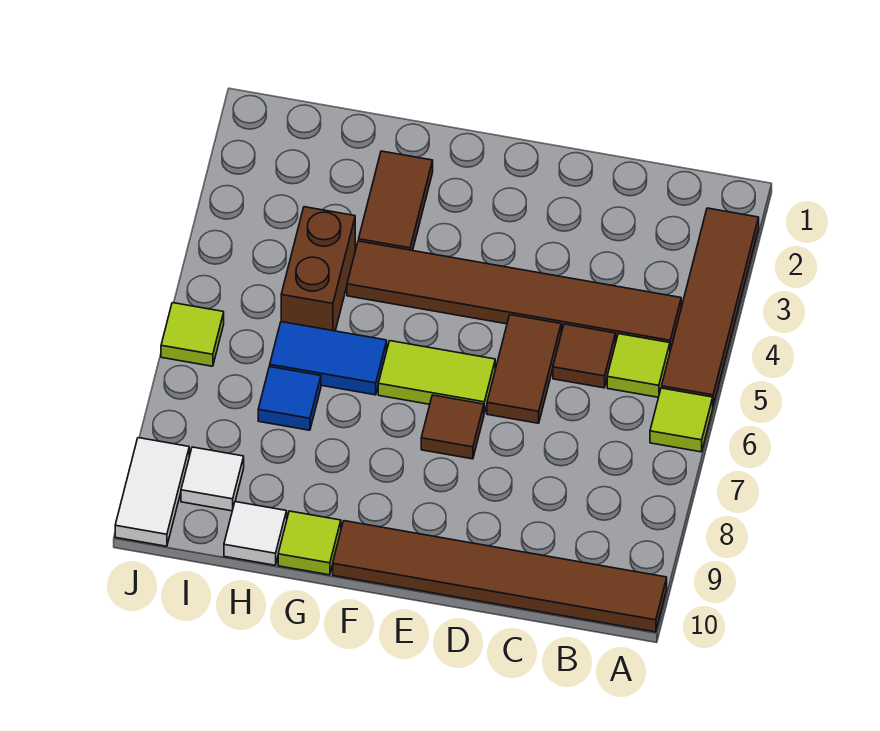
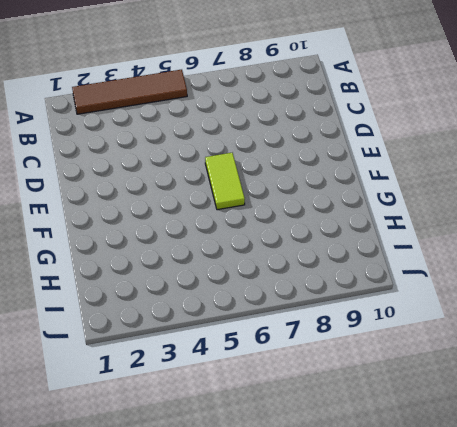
none -> lime 1x1 tile [650,388,713,452]
none -> brown 1x6 tile [333,521,667,632]
none -> brown 1x6 tile [347,241,681,350]

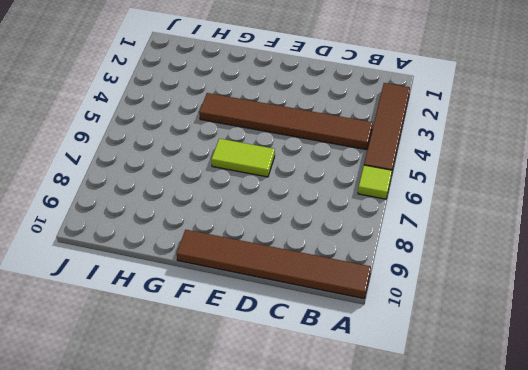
none -> lime 1x1 tile [607,334,670,397]
none -> brown 1x1 tile [553,324,616,388]
none -> brown 1x2 tile [487,315,561,423]

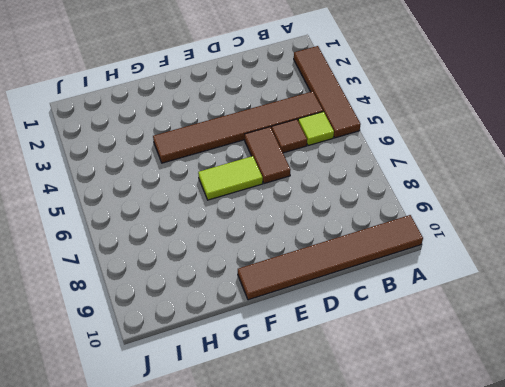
none -> lime 1x1 tile [650,388,713,452]
none -> brown 1x1 tile [421,395,484,459]
none -> brown 1x2 tile [359,151,433,251]

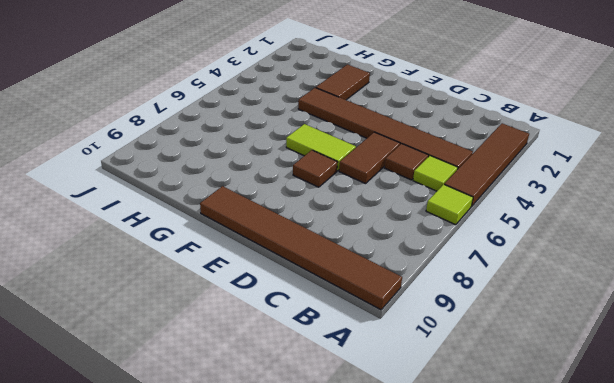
none -> blue 1x2 tile [270,322,387,395]
none -> lime 1x1 tile [278,511,341,575]
none -> brown 1x2 brick [281,207,355,331]

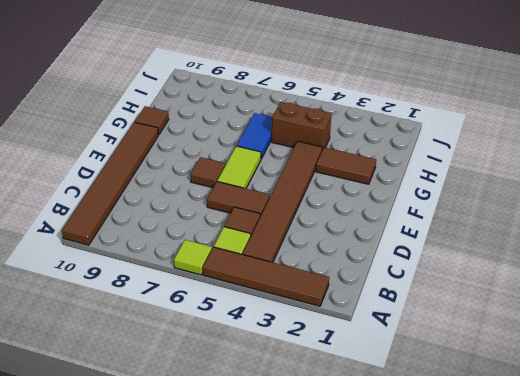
brown 1x1 tile [135,106,169,135] -> lime 1x1 tile [278,511,341,575]
none -> blue 1x1 tile [258,367,321,430]
none -> white 1x1 tile [224,502,287,565]
none -> white 1x1 tile [181,447,244,511]

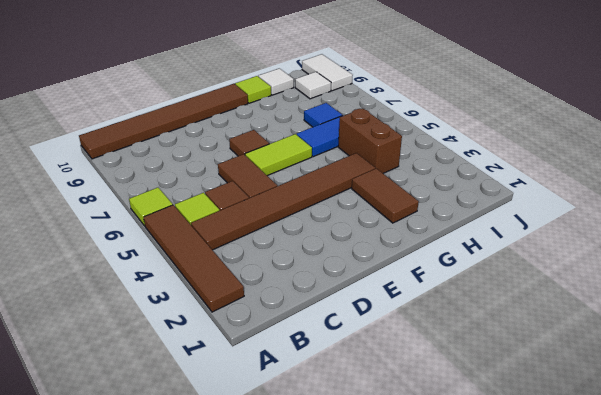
none -> lime 1x1 tile [161,303,224,366]

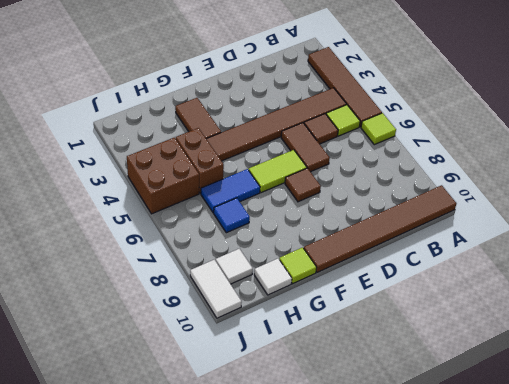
brown 2x2 brick [127,137,199,214] -> none
none -> lime 1x1 tile [161,303,224,366]

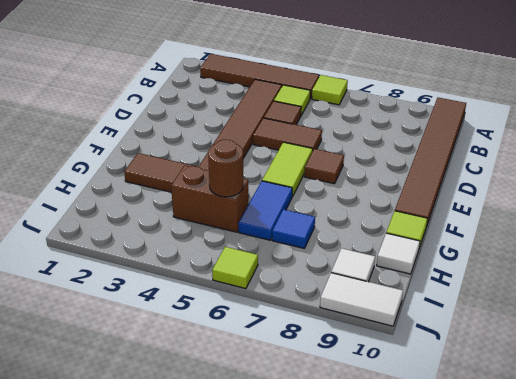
brown 1x1 round brick [208,140,243,197] -> none

